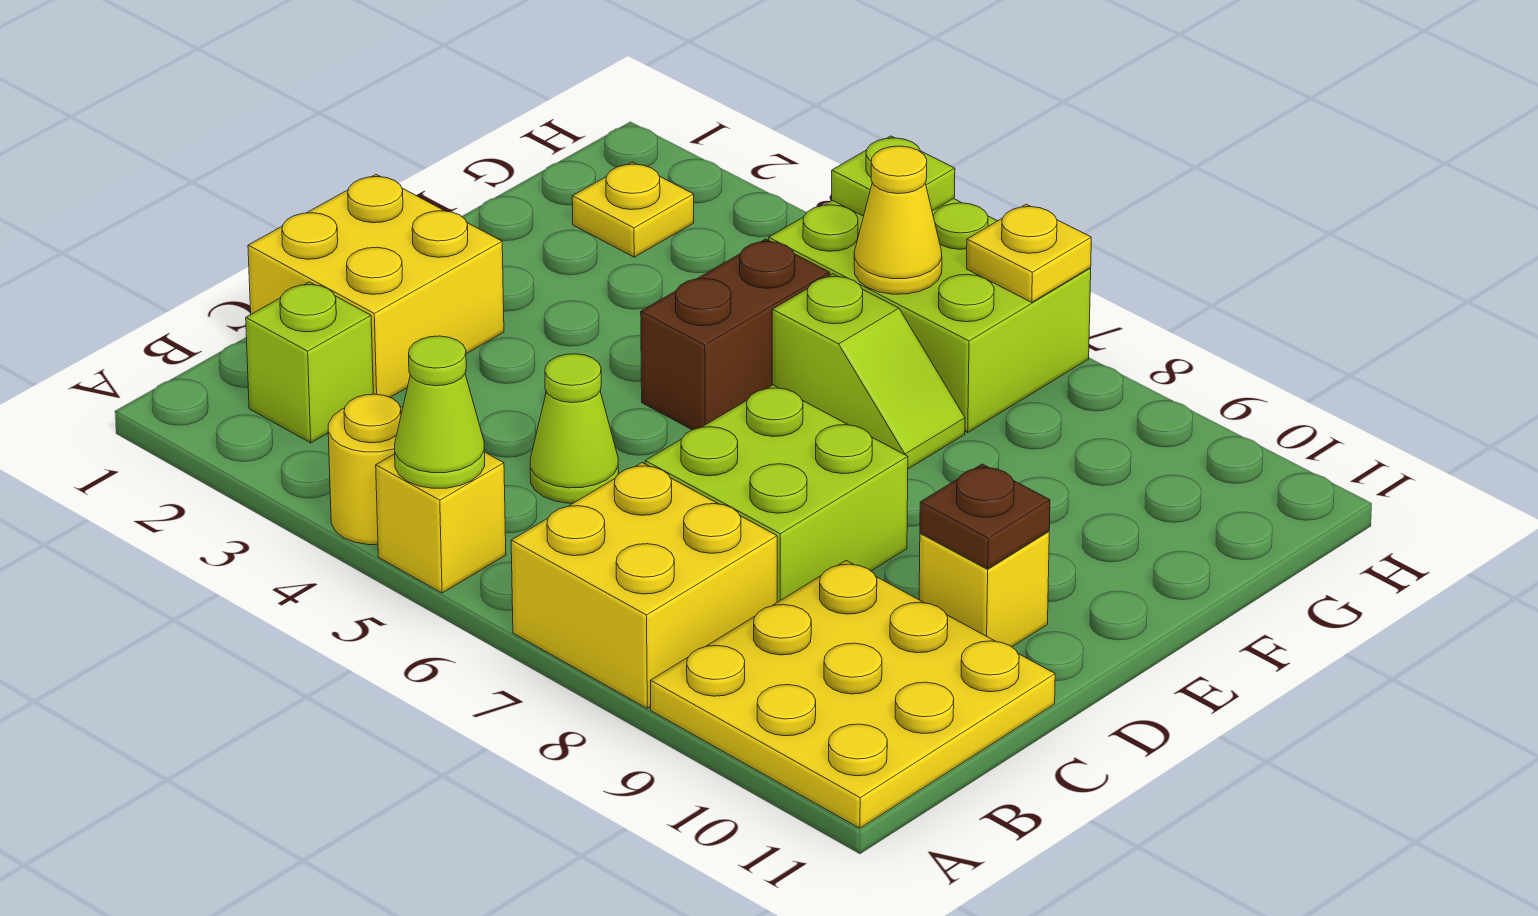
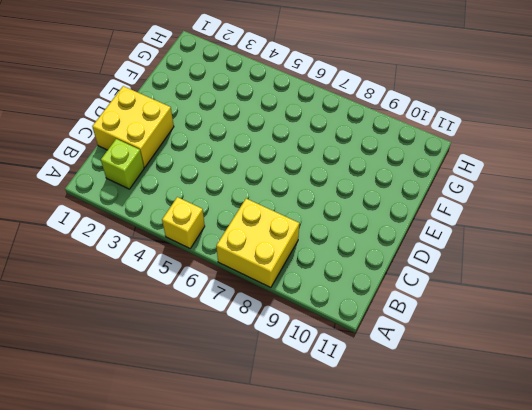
none -> yellow 1x1 round brick [328,394,403,545]
none -> yellow 3x3 plate [650,561,1055,828]
none -> lime 1x1 cone [530,354,619,503]

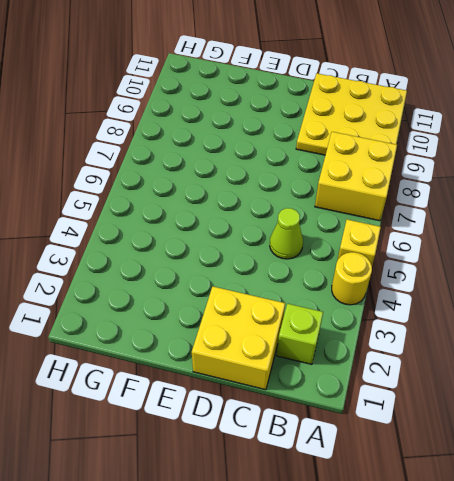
none -> lime 2x2 brick [645,385,908,602]
none -> yellow 1x1 brick [919,531,1049,647]
none -> brown 1x2 brick [641,239,830,430]

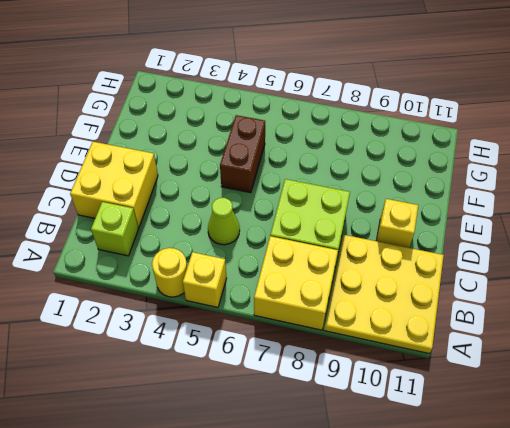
none -> lime 1x2 slope [772,274,965,469]
none -> yellow 1x1 plate [572,162,694,257]
none -> lime 2x3 brick [769,199,1091,432]

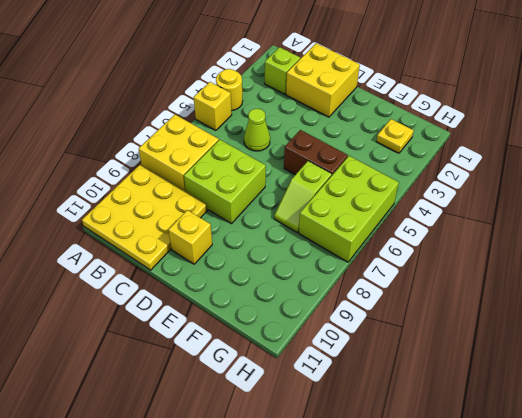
none -> lime 1x1 cone [395,336,485,488]
none -> brown 1x1 plate [920,464,1050,569]
none -> yellow 1x1 cone [854,146,942,294]

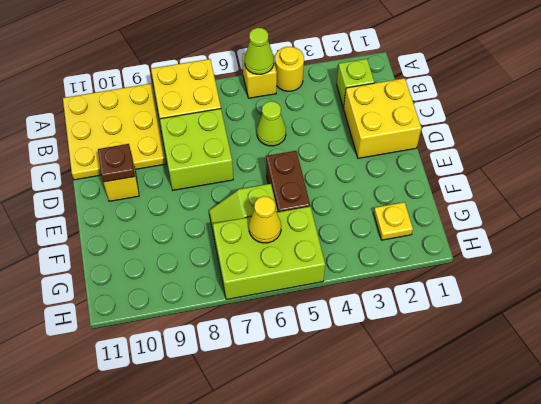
none -> lime 1x1 plate [831,136,955,216]
none -> yellow 1x1 plate [967,204,1091,302]

